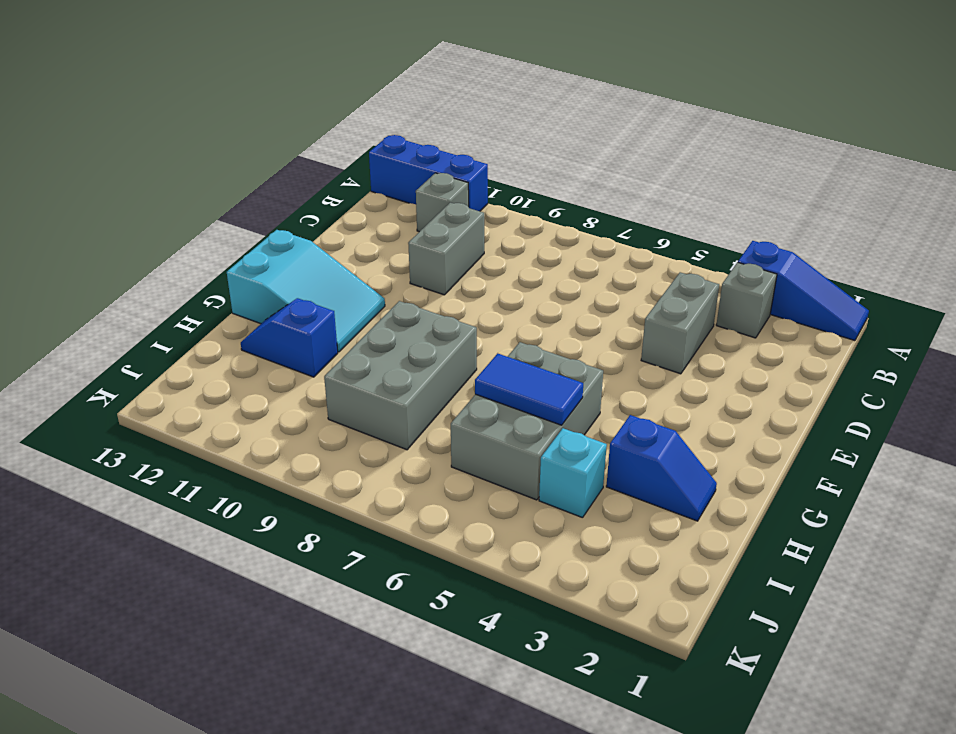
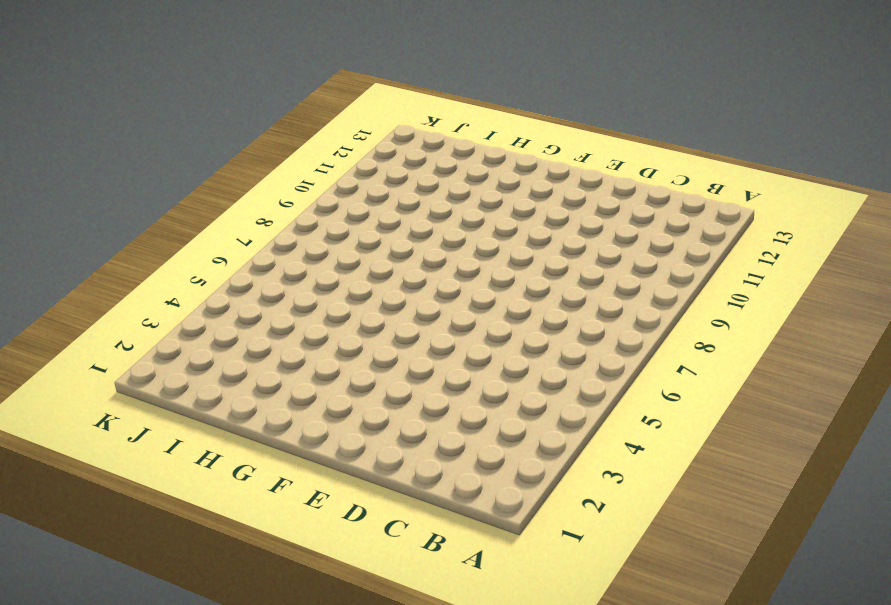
none -> blue 1x3 slope [738,241,869,341]
none -> blue 1x3 brick [369,135,488,211]
none -> grey 1x1 brick [716,262,777,338]

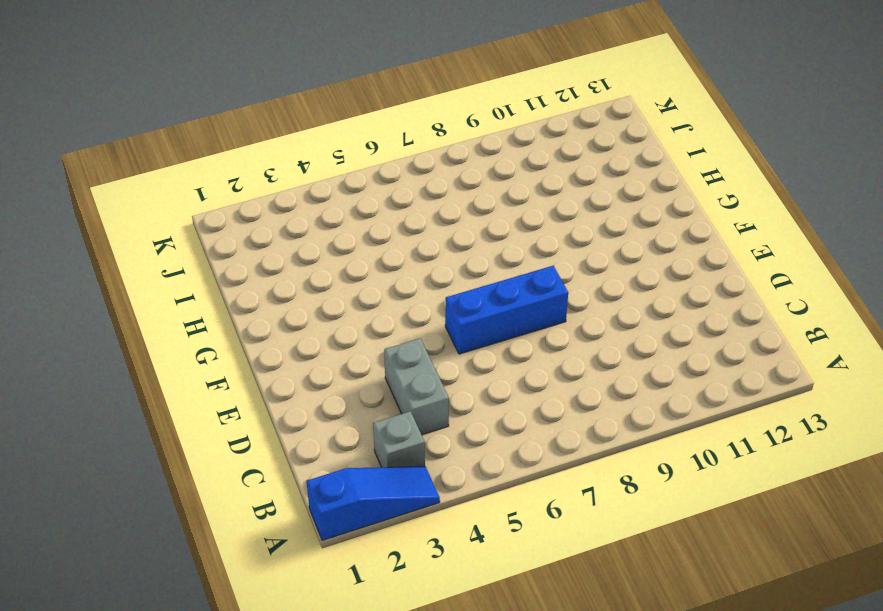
blue 1x3 slope [307,467,440,541] -> blue 1x3 slope turned to [738,241,869,341]
blue 1x3 brick [445,266,568,354] -> blue 1x3 brick moved to [369,135,488,211]
none -> grey 1x1 brick [416,173,469,232]
none -> grey 1x2 brick [408,203,484,295]
none -> cyan 2x3 slope [227,230,385,352]

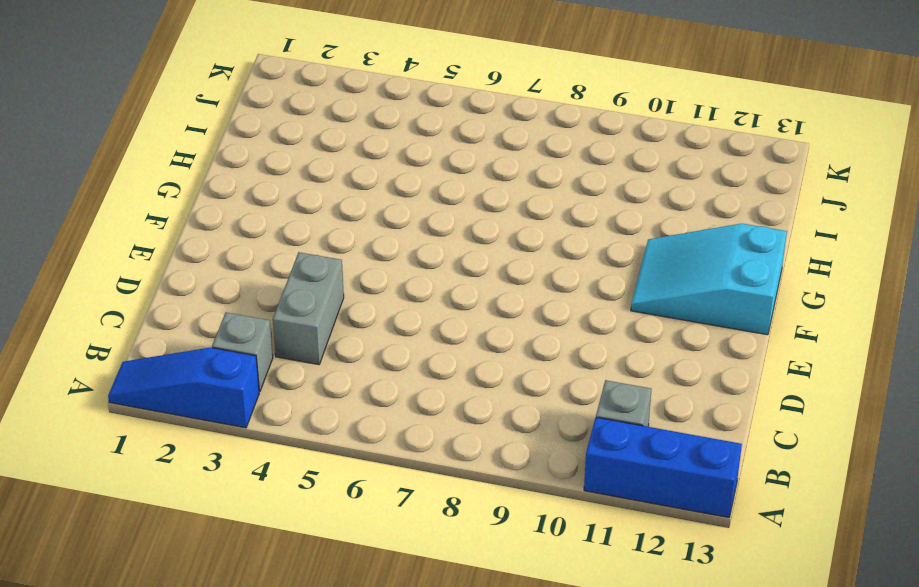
none -> grey 1x2 brick [408,203,484,295]
none -> grey 2x3 brick [451,342,603,500]
none -> grey 2x3 brick [324,301,477,450]

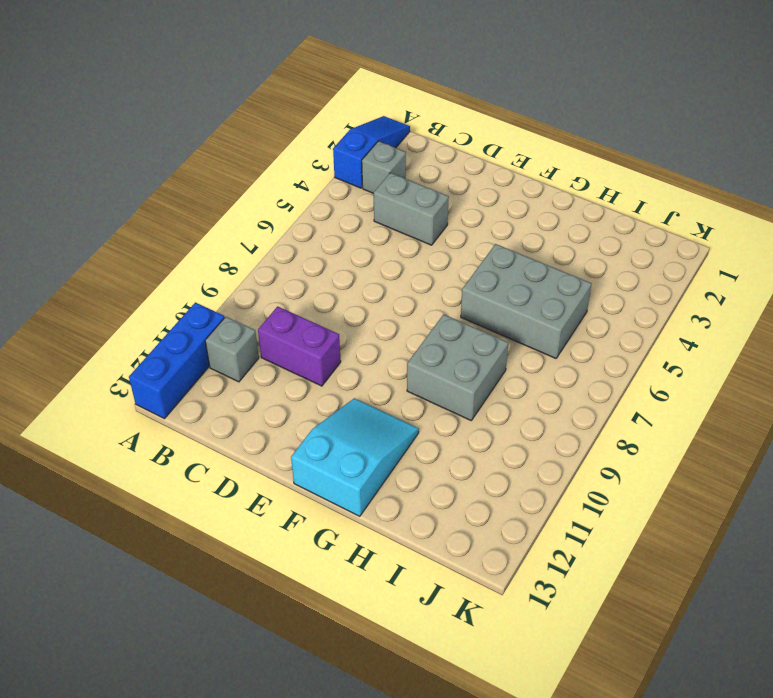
purple 1x2 brick [258,306,341,386] -> grey 1x2 brick [408,203,484,295]
grey 2x2 brick [407,314,508,420] -> grey 2x3 brick [324,301,477,450]
none -> blue 1x2 slope [606,415,717,521]
none -> blue 1x2 slope [241,298,338,377]
none -> cyan 1x1 brick [539,428,607,518]

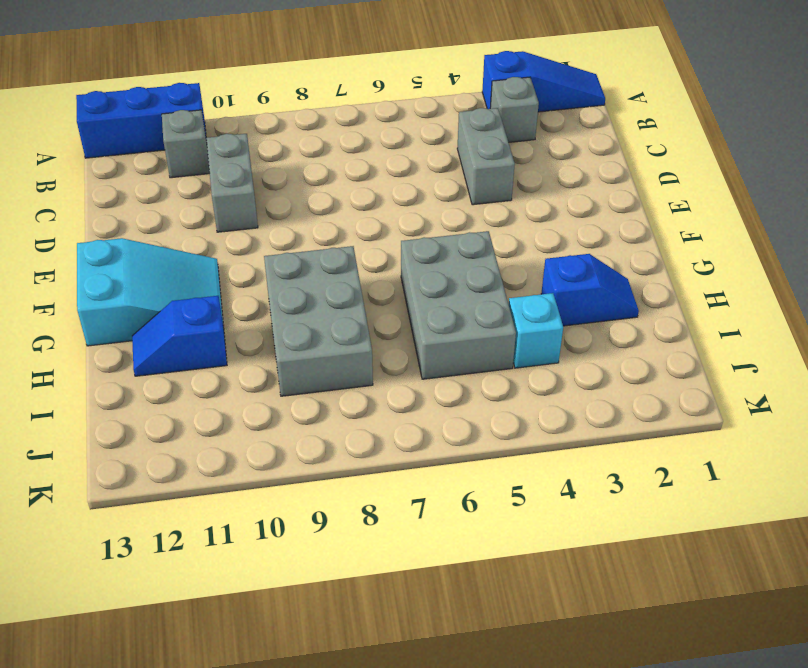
none -> blue 1x2 tile [475,354,583,425]

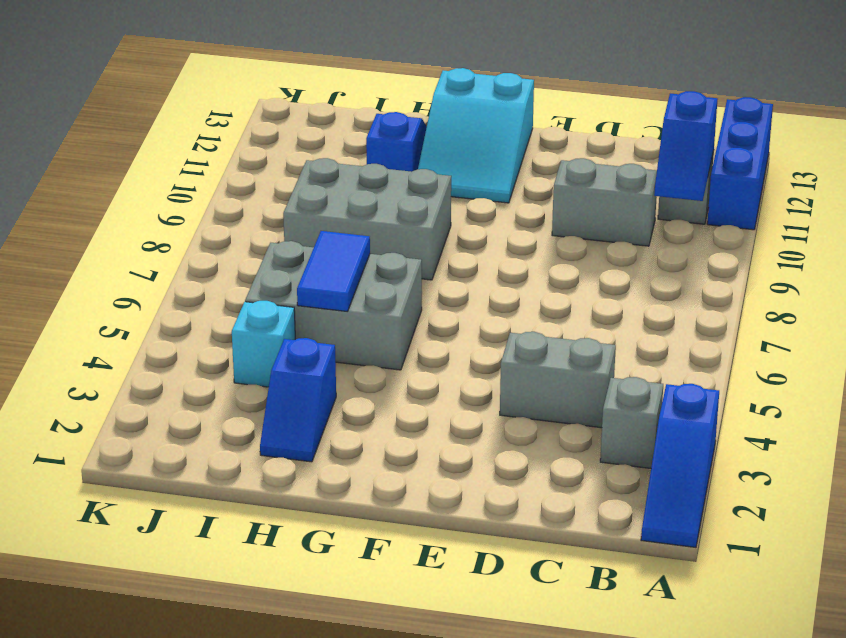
blue 1x2 slope [654,91,717,201] -> none

